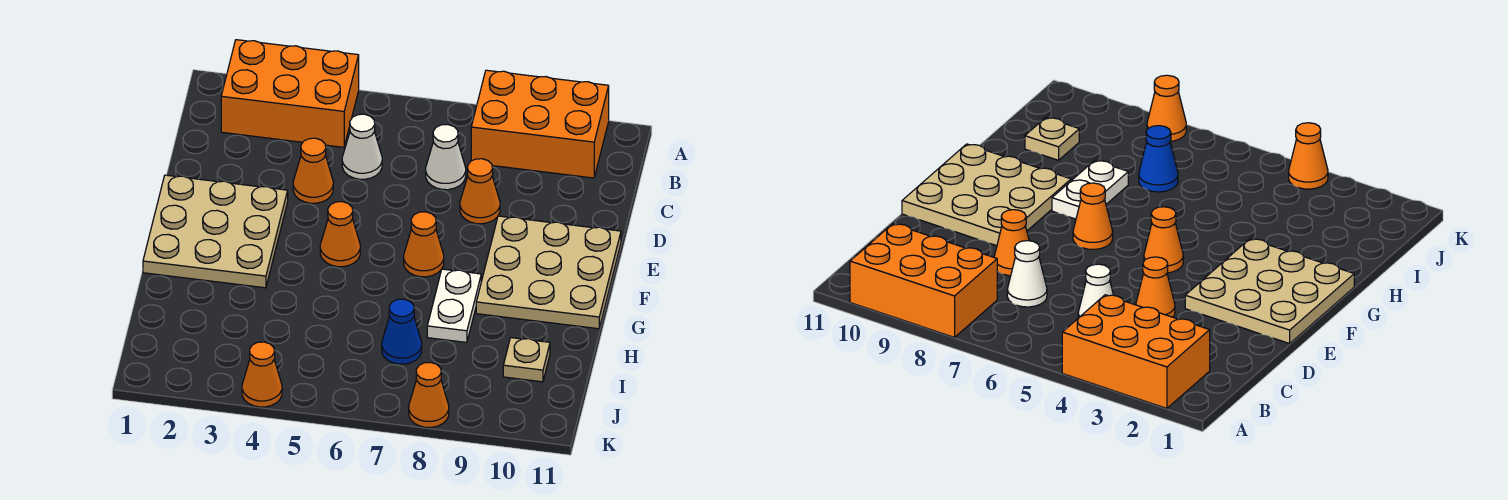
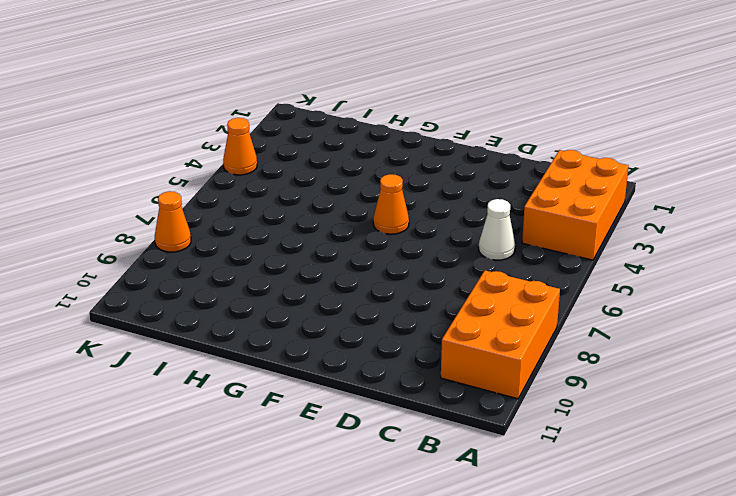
none -> white 1x1 cone [426,124,466,190]
none -> orange 1x1 cone [293,138,333,203]
none -> orange 1x1 cone [460,159,500,224]

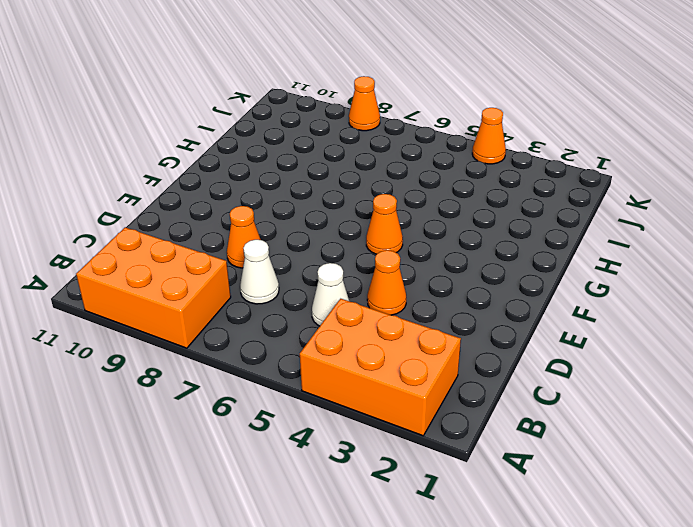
none -> tan 3x3 plate [143,175,288,288]
none -> tan 3x3 plate [476,216,621,329]
none -> orange 1x1 cone [404,212,444,277]

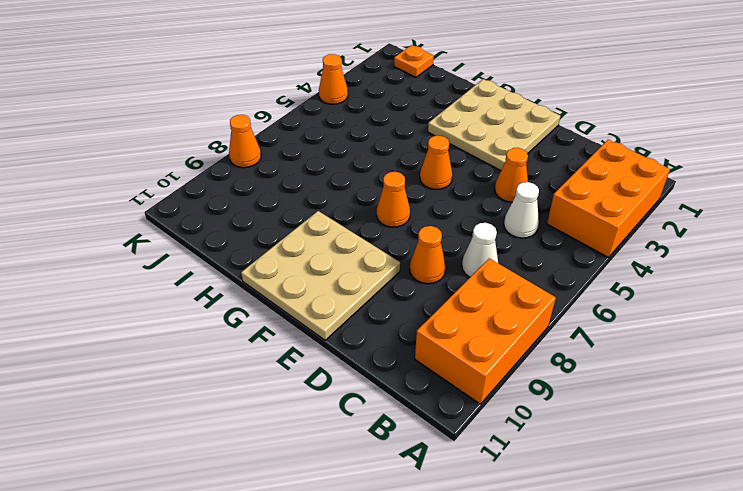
orange 1x1 plate [394,45,434,77] -> none
none -> white 1x2 plate [427,269,481,342]
none -> blue 1x1 cone [382,299,422,364]
none -> tan 1x1 plate [503,338,550,382]

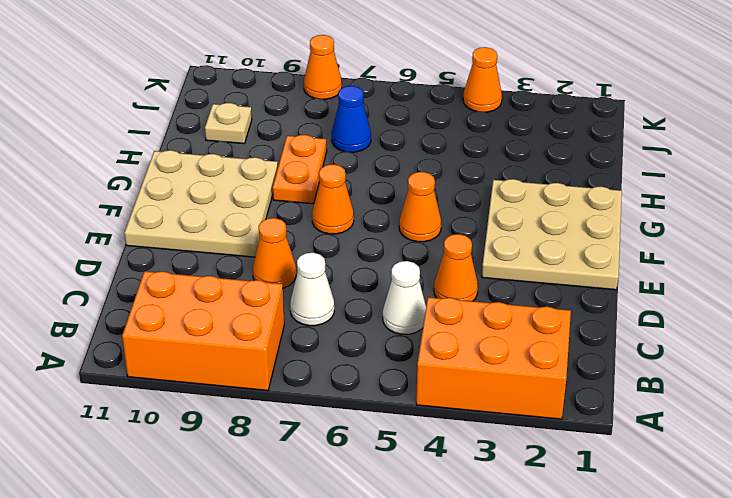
orange 1x2 plate [273,135,327,204] -> white 1x2 plate [427,269,481,342]

